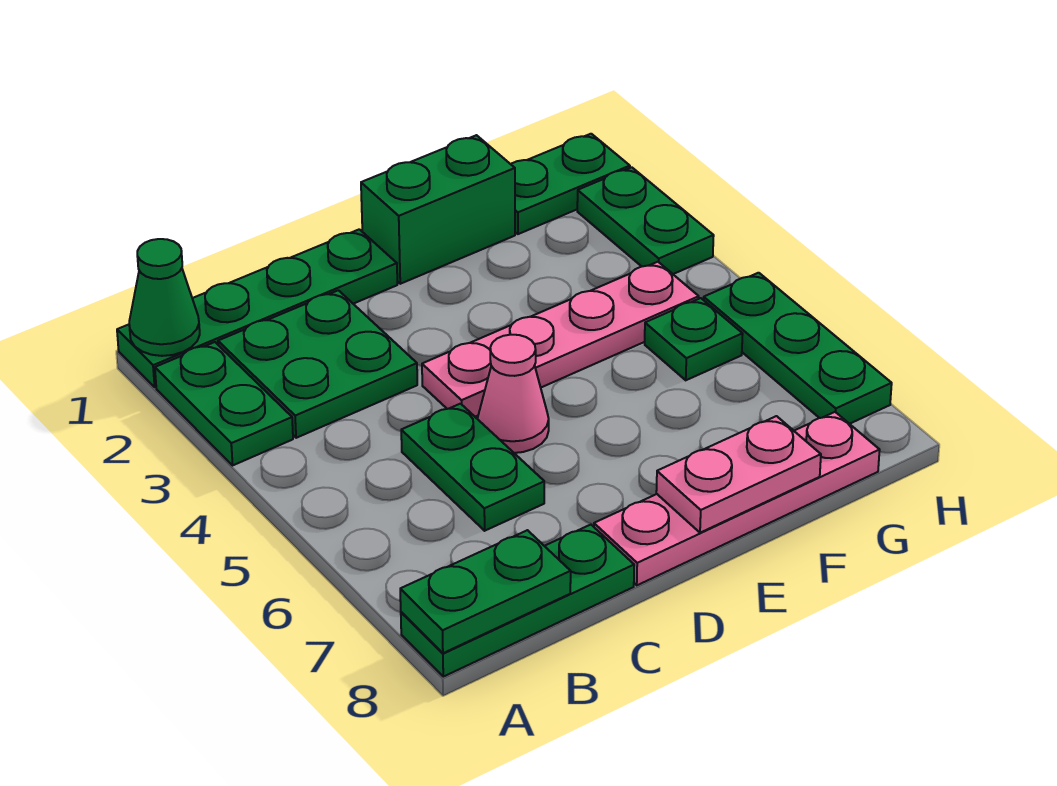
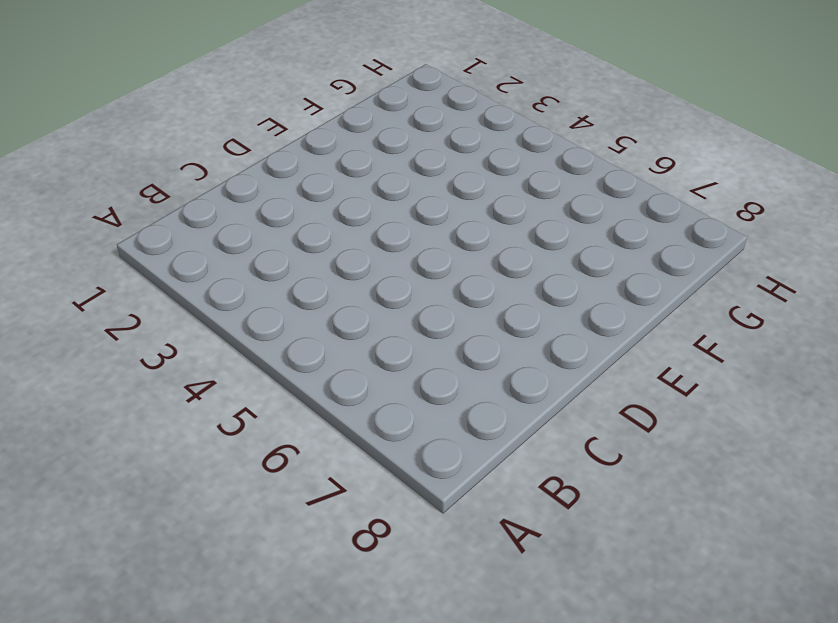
none -> green 1x4 plate [117,229,397,387]
none -> green 1x2 plate [155,342,293,465]
none -> green 1x3 plate [401,525,634,677]

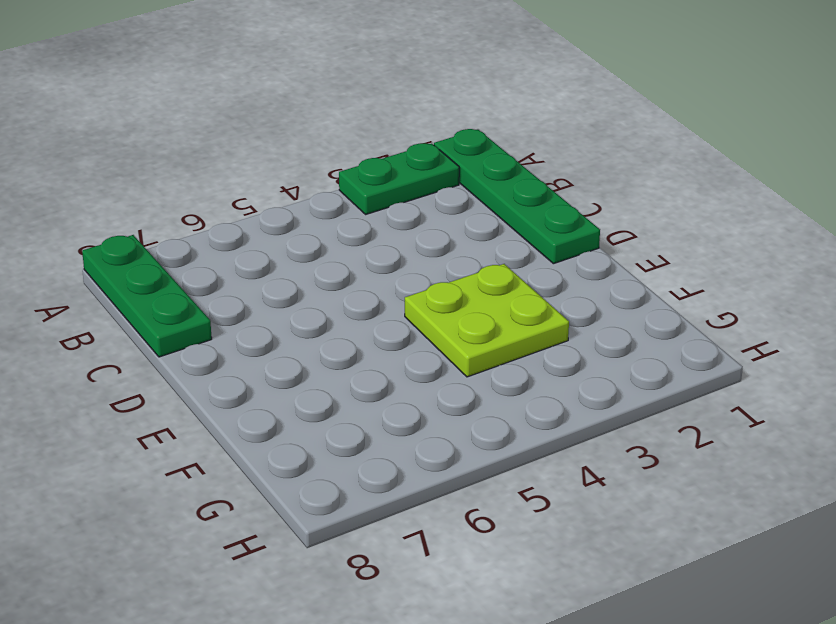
lime 2x2 plate [405,264,569,377] -> pink 1x4 plate [422,262,699,417]
none -> green 2x2 plate [218,290,417,438]
none -> green 1x2 plate [401,404,544,531]
none -> pink 1x1 cone [478,335,549,453]

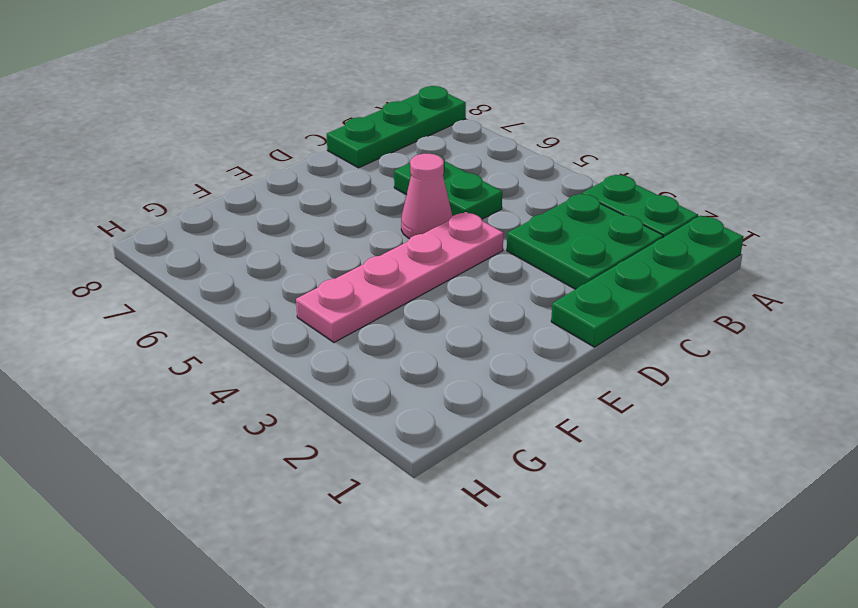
none -> pink 1x4 plate [594,412,880,585]
none -> green 1x2 brick [361,135,515,284]
none -> green 1x2 plate [511,134,630,234]

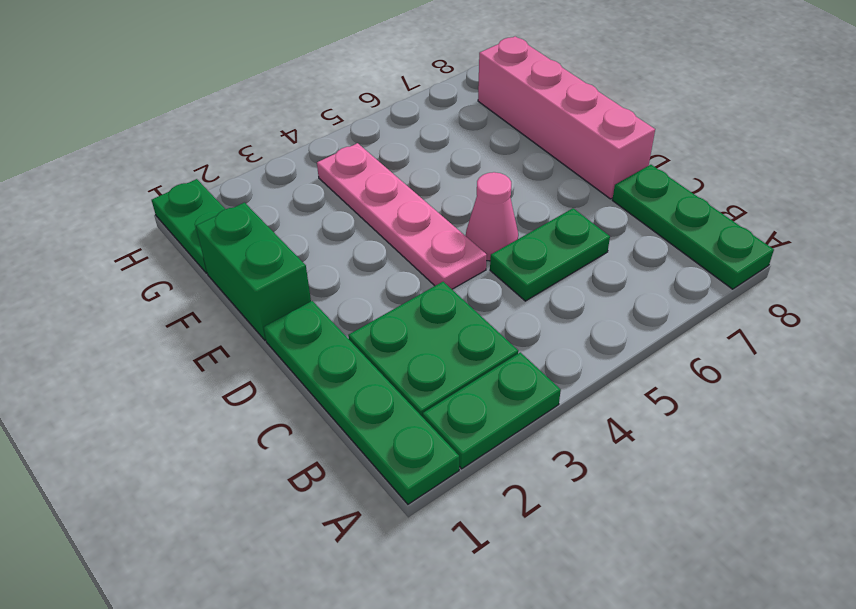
pink 1x4 brick [478,36,655,199] -> pink 1x4 plate [594,412,880,585]
none -> green 1x1 plate [645,298,743,380]
none -> green 1x2 plate [577,167,714,274]
none -> green 1x3 plate [704,273,892,424]

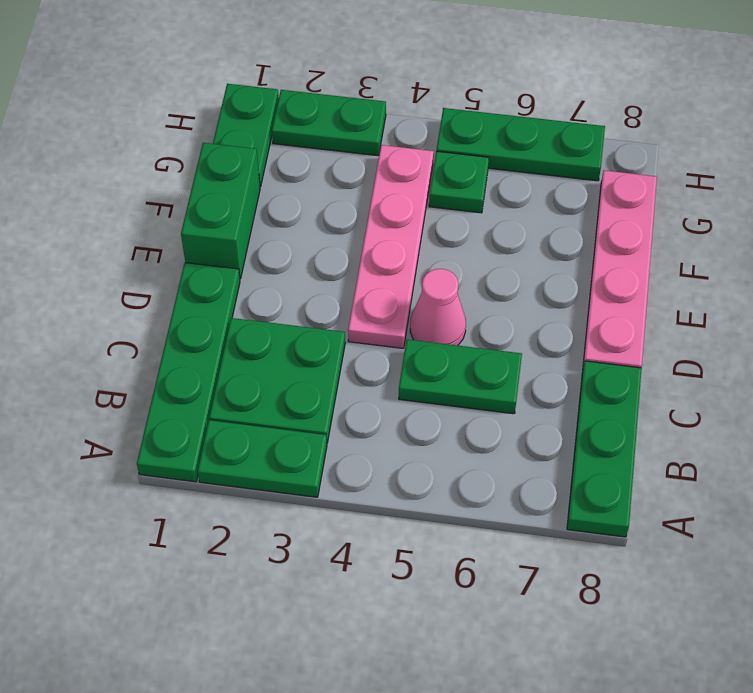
none -> green 1x1 cone [129,239,200,356]
none -> green 1x2 plate [400,530,571,653]
none -> pink 1x2 plate [656,416,821,533]

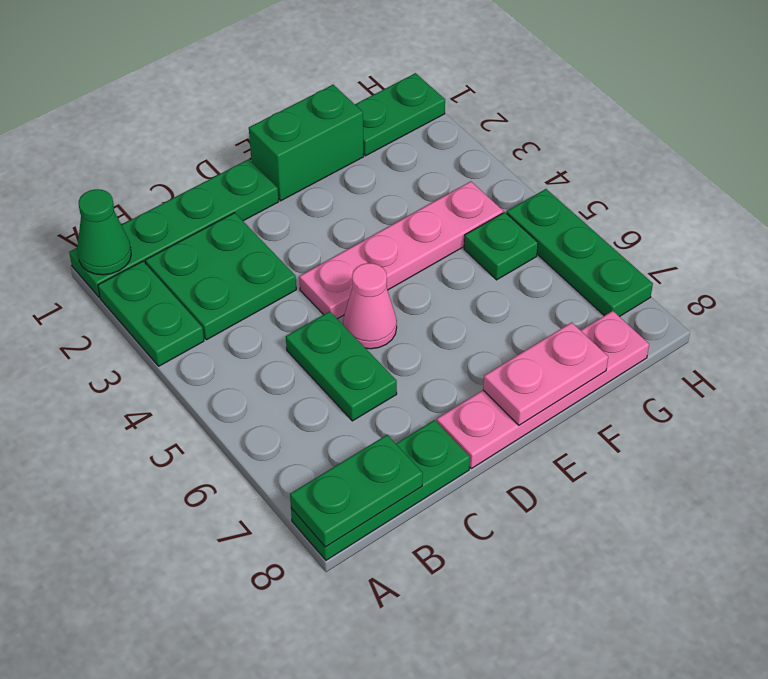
none -> green 1x2 plate [577,167,714,274]

